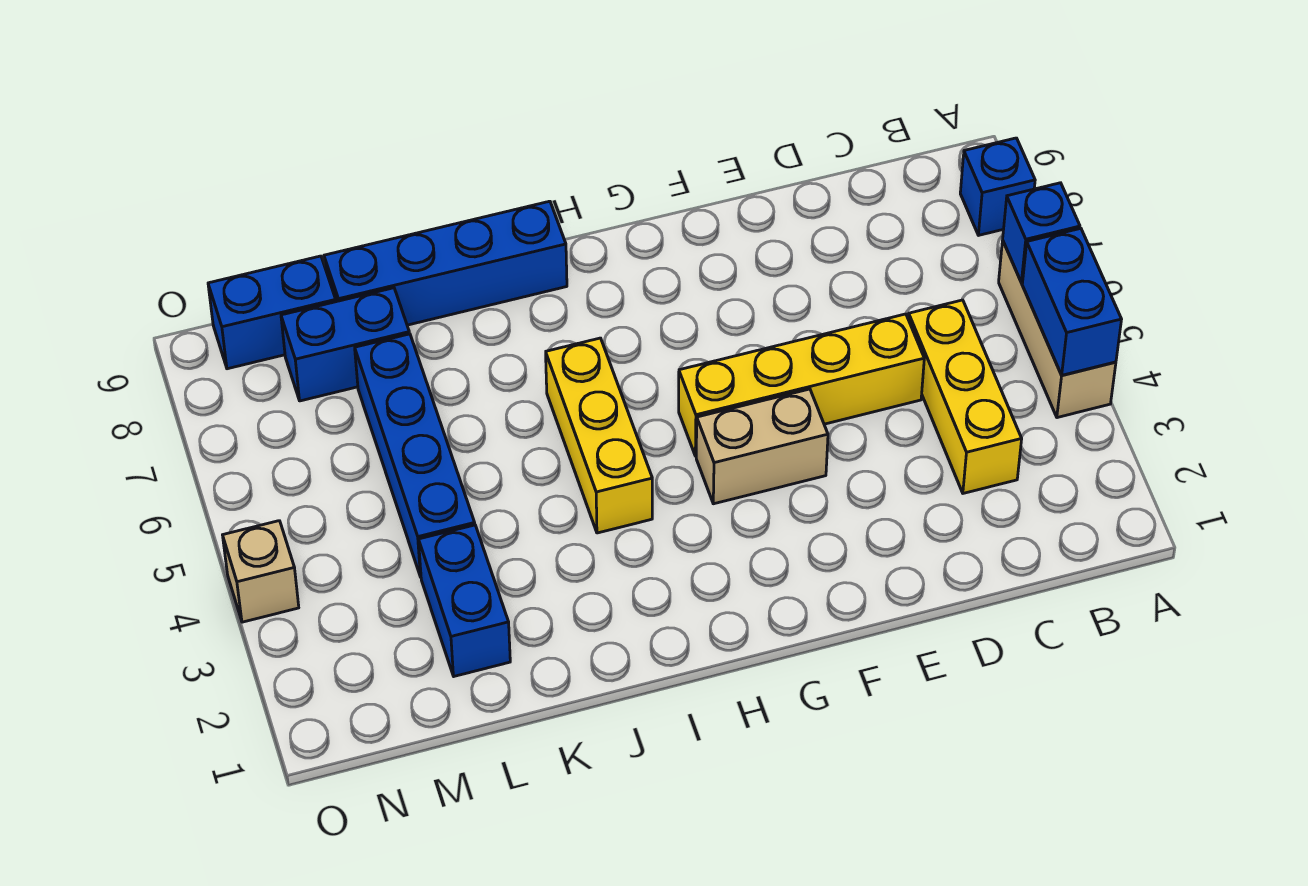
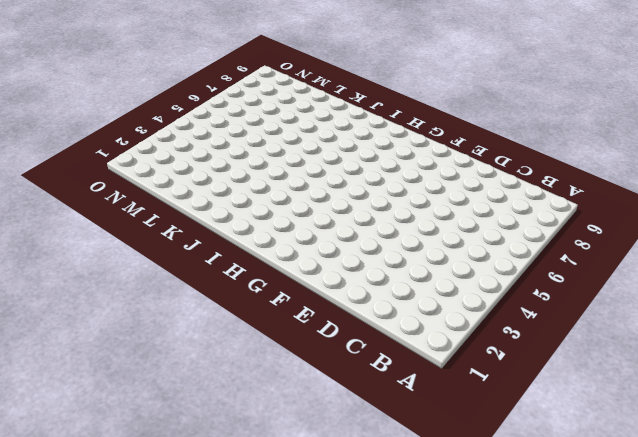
none -> tan 1x3 brick [999,241,1116,418]
none -> blue 1x1 brick [960,138,1035,235]
none -> yellow 1x3 brick [908,300,1022,493]

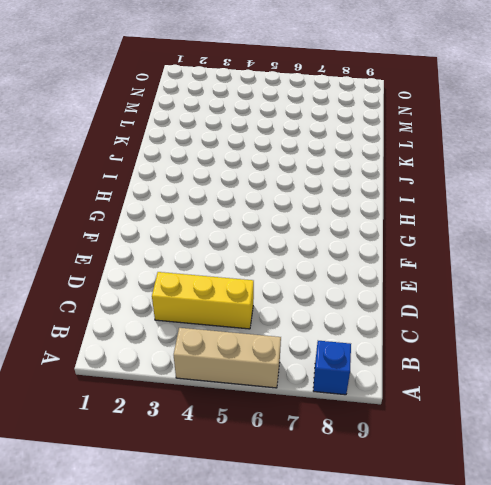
none -> yellow 1x4 brick [679,314,924,456]
none -> tan 1x2 brick [696,389,828,504]
none -> yellow 1x3 brick [546,338,652,533]

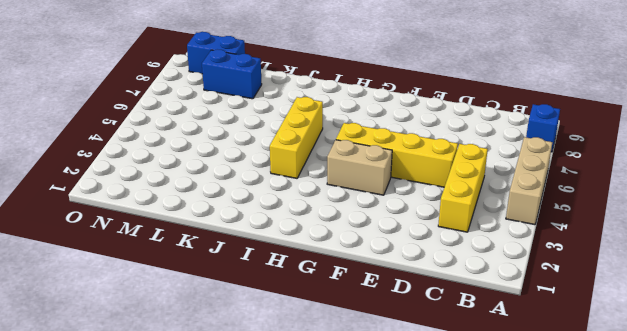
none -> blue 1x4 brick [324,201,567,325]
none -> blue 1x2 brick [419,525,510,676]
none -> blue 1x4 brick [355,334,475,577]

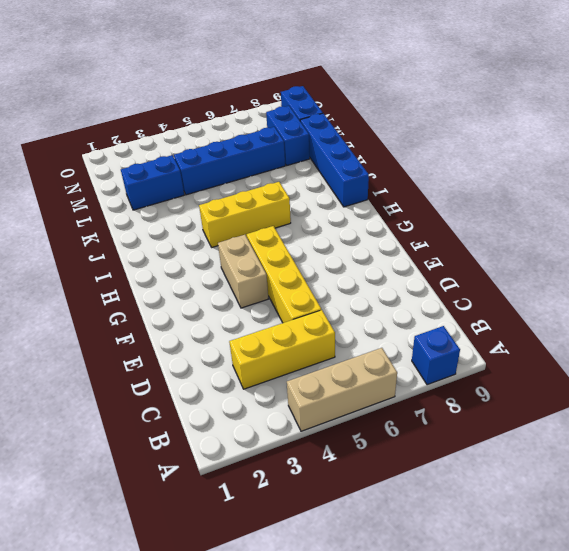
none -> tan 1x1 brick [223,521,299,622]
none -> blue 1x2 brick [1022,228,1122,375]
none -> blue 1x1 brick [1003,183,1080,283]

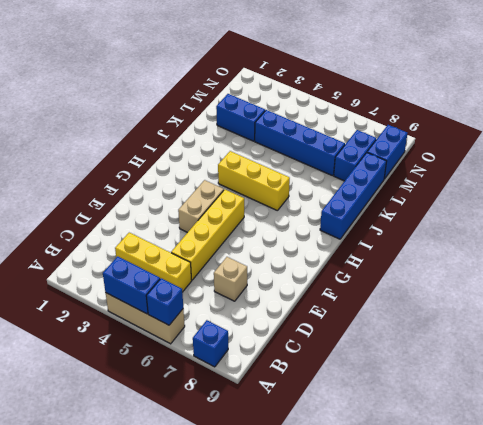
tan 1x1 brick [214,257,247,301] -> tan 1x1 brick moved to [223,521,299,622]

